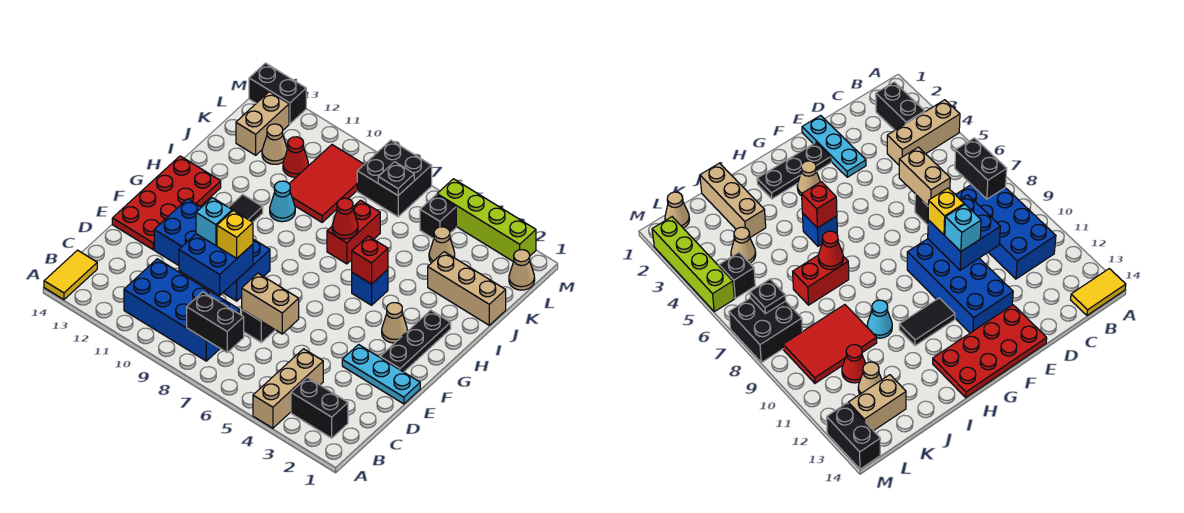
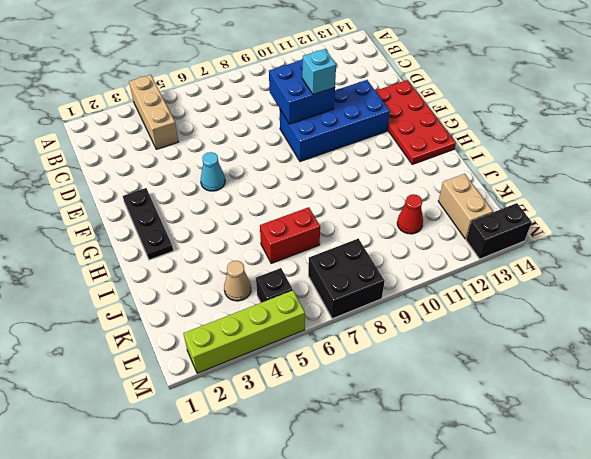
cyan 1x1 cone [201,152,225,191] -> cyan 1x1 cone moved to [270,181,295,222]
red 1x2 brick [260,207,320,263] -> red 1x2 brick turned to [327,200,380,264]
none -> yellow 1x2 tile [44,250,97,300]
none -> black 1x2 brick [291,377,348,438]
none -> blue 2x4 brick [124,259,240,361]
none -> black 1x1 brick [242,310,275,342]

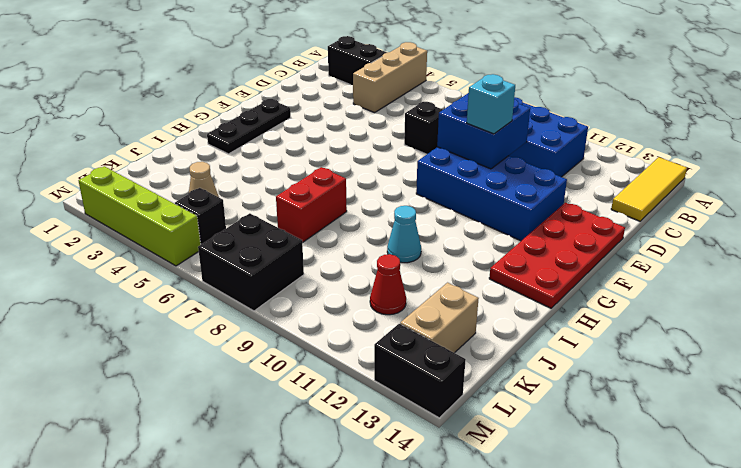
yellow 1x3 tile [611,157,687,221] -> yellow 1x2 tile [44,250,97,300]
none -> cyan 1x3 plate [342,345,420,404]
none -> tan 1x1 cone [382,303,407,343]
none -> black 1x2 tile [229,194,263,222]
none -> blue 1x1 brick [352,270,388,305]

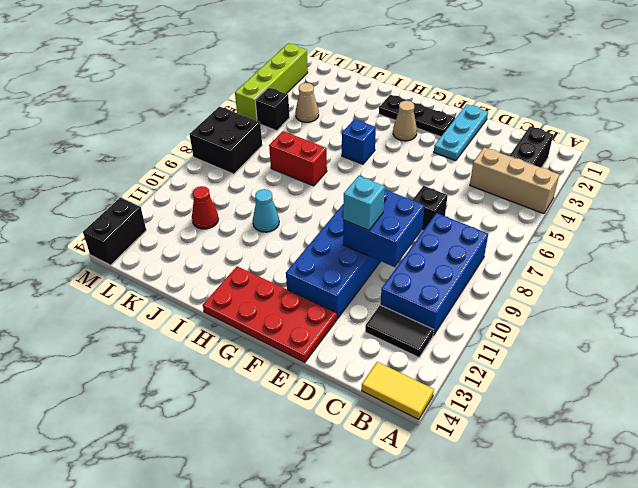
black 1x2 tile [365,305,434,357] -> black 1x2 tile moved to [229,194,263,222]
none -> tan 1x3 brick [428,252,506,325]
none -> red 2x3 tile [289,145,364,222]
none -> tan 1x1 cone [262,124,287,164]
none -> tan 1x2 brick [236,92,289,155]

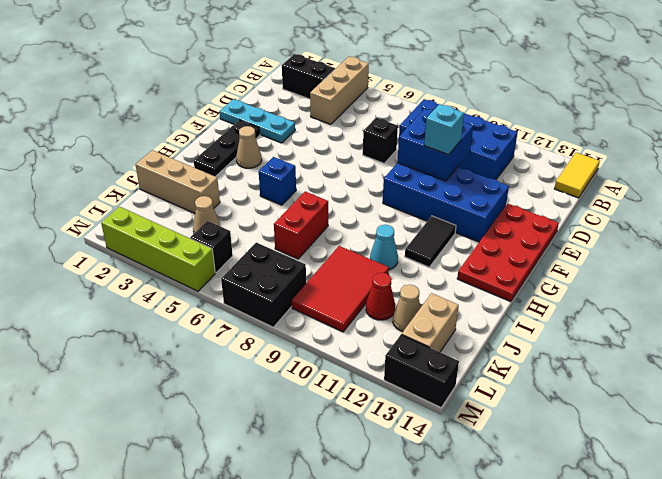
none -> tan 1x1 cone [509,250,535,290]
none -> black 1x2 brick [187,292,244,352]
none -> tan 1x2 brick [242,273,299,334]
none -> red 1x1 brick [352,236,388,284]

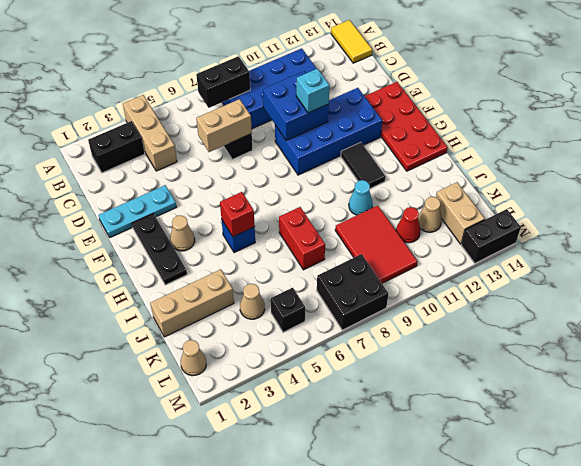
none -> lime 1x4 brick [437,179,536,262]
none -> red 1x1 cone [332,198,358,239]
none -> black 1x1 plate [378,162,414,195]
none -> yellow 1x1 brick [217,211,253,258]

